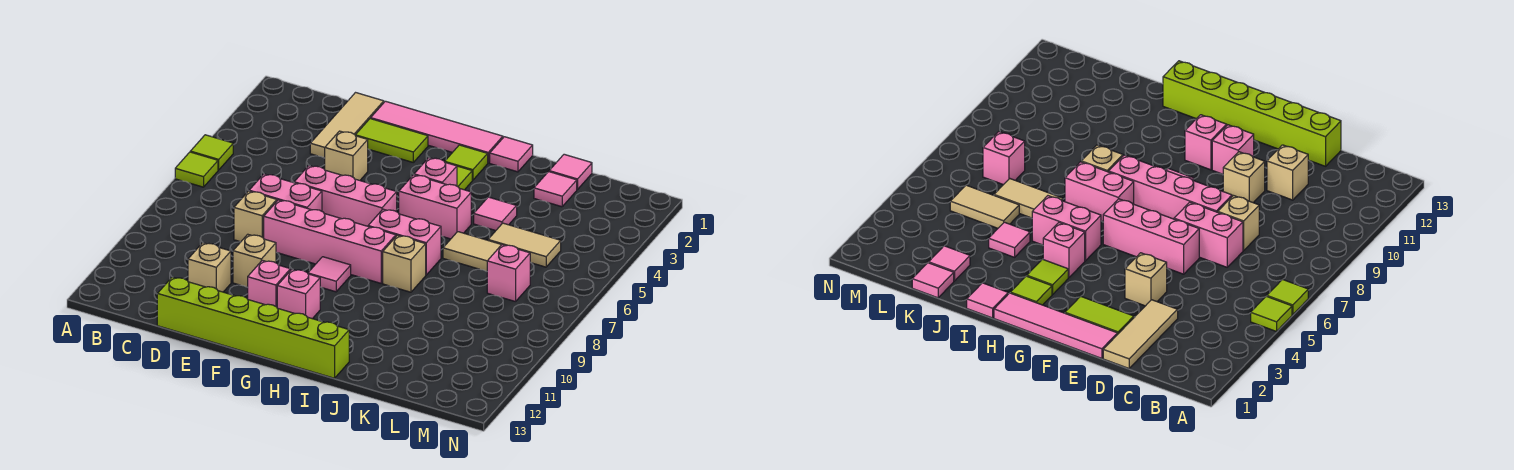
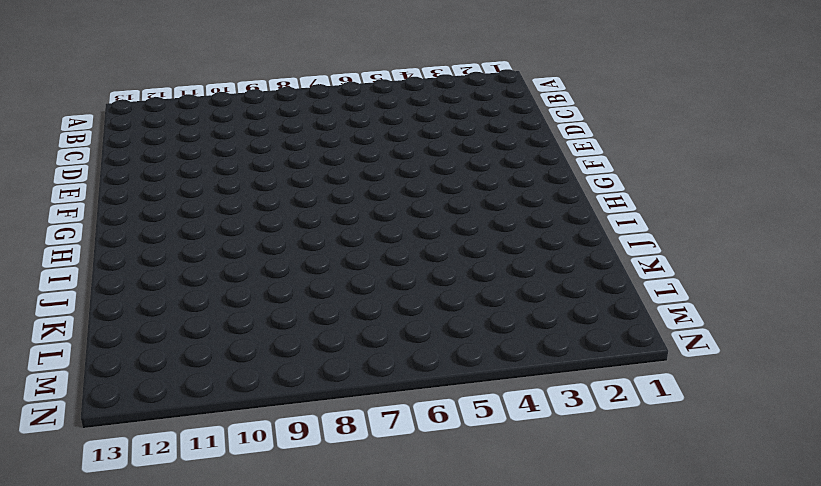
none -> lime 1x1 tile [190,135,233,170]
none -> lime 1x1 tile [175,152,218,187]
none -> tan 1x3 tile [310,93,384,158]

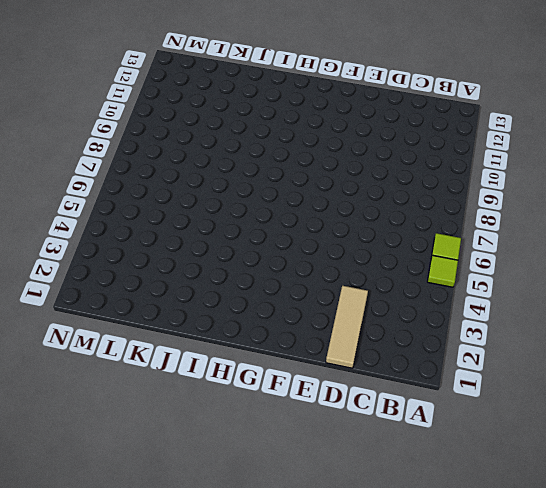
none -> pink 1x2 brick [249,174,322,211]
none -> tan 1x1 brick [234,191,277,242]
none -> tan 1x1 brick [188,243,231,292]

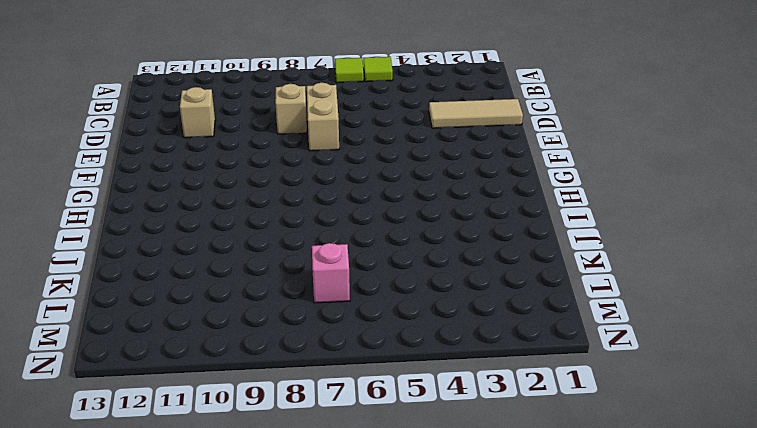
tan 1x2 brick [307,83,339,151] -> pink 1x2 brick [249,174,322,211]
none -> lime 1x6 brick [157,277,349,378]
none -> pink 1x4 tile [371,101,503,163]
none -> lime 1x2 tile [355,119,428,162]

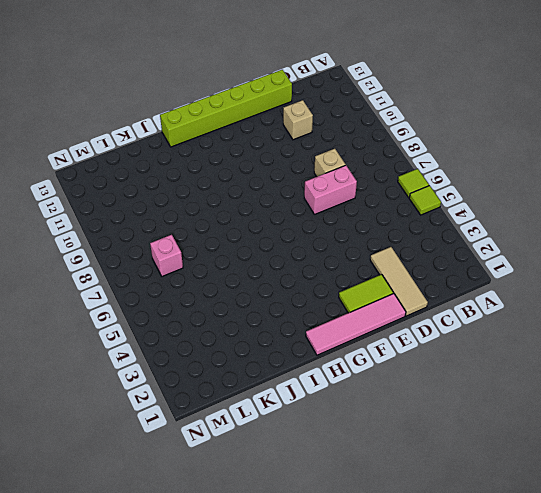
none -> tan 1x1 brick [325,131,368,180]
none -> pink 1x3 brick [294,166,397,226]
none -> pink 1x4 brick [264,200,396,283]

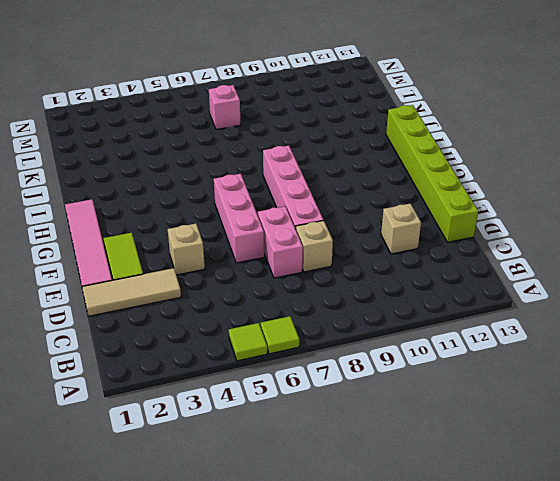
none -> tan 1x1 brick [233,234,276,287]
none -> pink 1x1 brick [247,260,290,307]
none -> pink 1x1 tile [308,257,351,292]

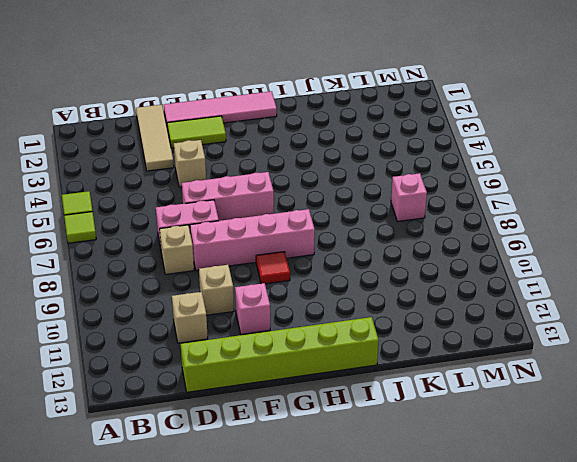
red 1x1 tile [256,252,290,284] -> pink 1x1 tile [308,257,351,292]
none -> pink 1x1 brick [277,269,320,319]
none -> lime 1x1 tile [445,145,488,180]
none -> lime 1x1 tile [457,166,472,190]

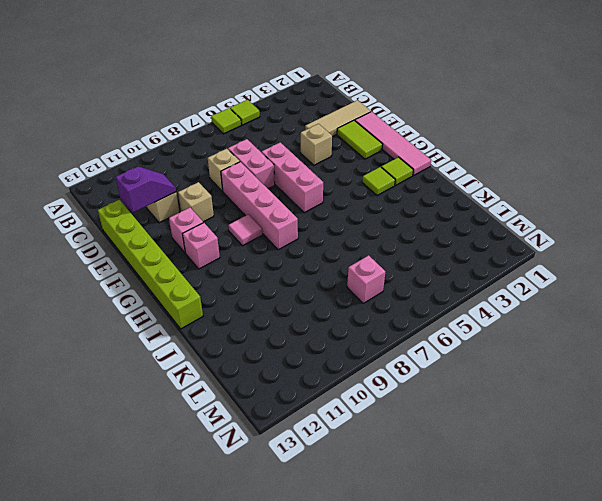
purple 1x2 slope [116,166,176,213] -> none
none -> pink 1x1 brick [414,158,457,186]
none -> pink 1x2 brick [399,175,471,239]
none -> pink 1x2 brick [368,209,441,275]

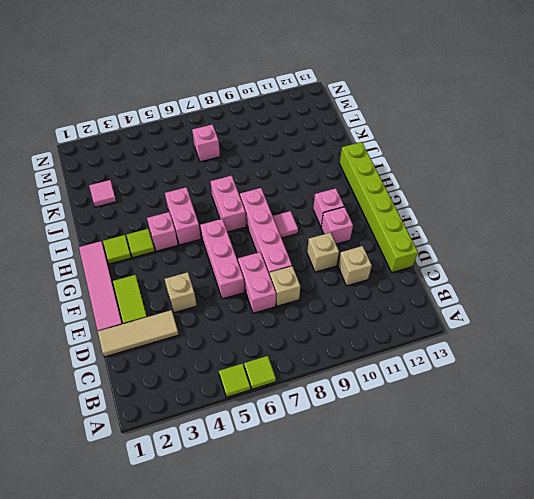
none -> pink 1x1 tile [490,137,533,172]
none -> tan 1x1 brick [383,235,426,292]
none -> pink 1x1 tile [474,197,517,231]

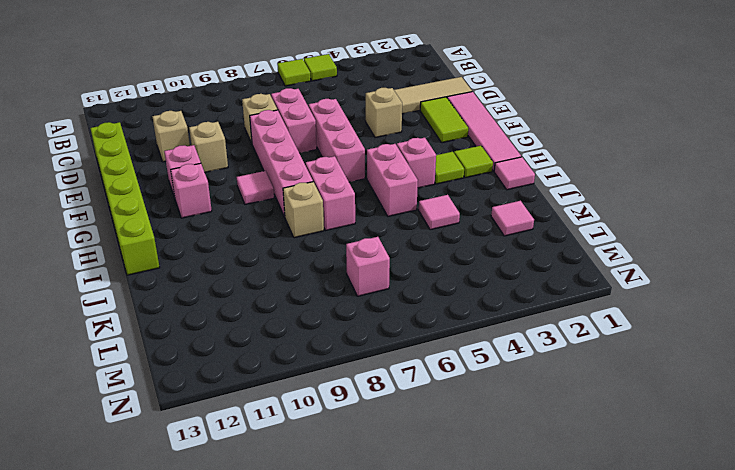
none -> tan 1x2 tile [443,232,502,271]
none -> pink 1x1 tile [549,154,592,190]
none -> tan 1x2 tile [488,223,561,267]

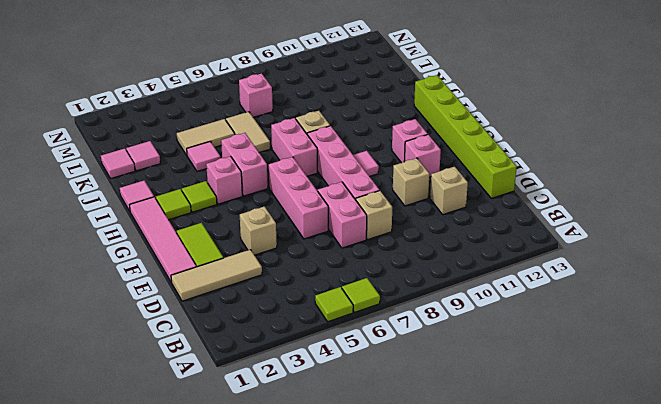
tan 1x2 tile [177,119,235,155] -> tan 1x2 tile turned to [488,223,561,267]

